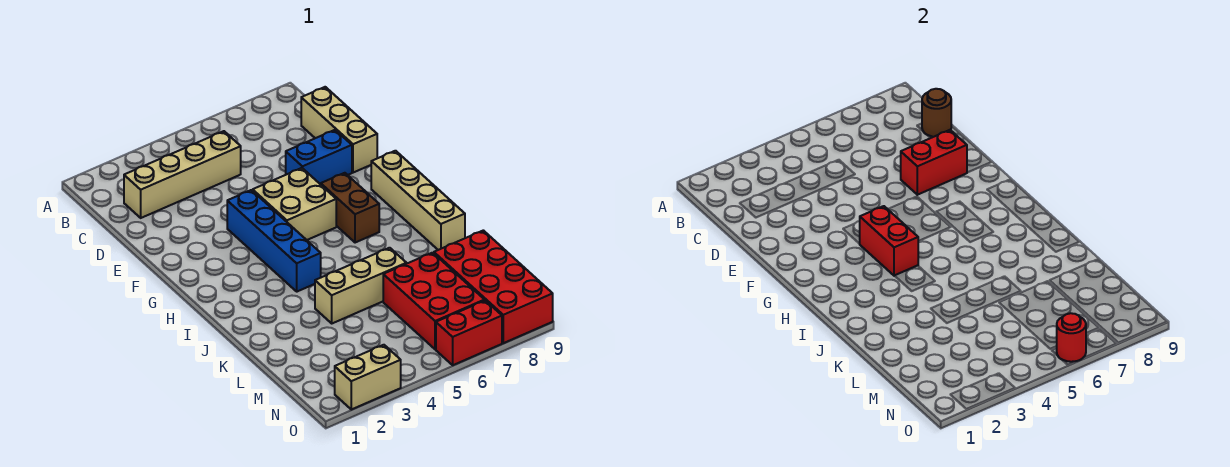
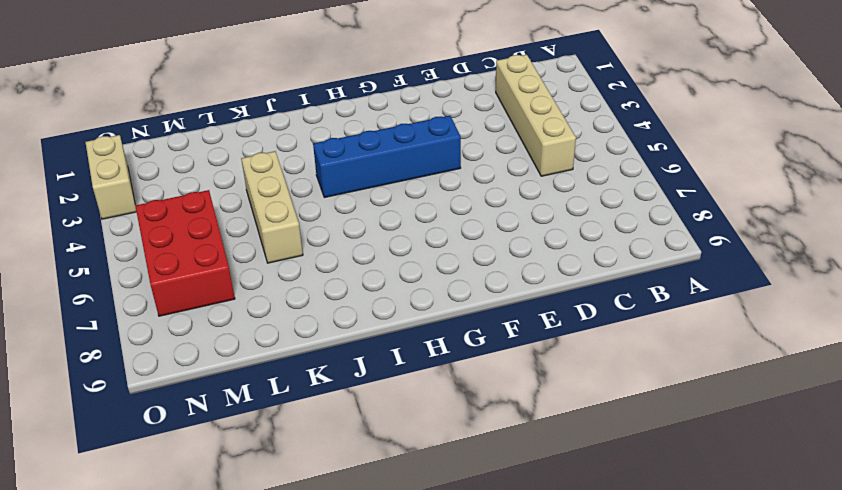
red 2x3 brick [135,190,235,316] -> red 2x3 brick turned to [383,253,485,349]
none -> tan 1x3 brick [301,87,377,173]
none -> blue 1x2 brick [286,130,352,185]
none -> tan 2x2 brick [253,168,336,240]

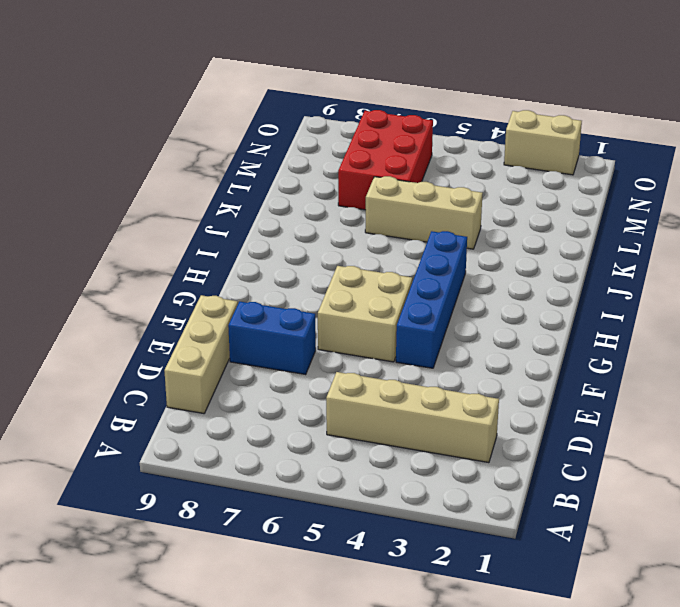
none -> brown 1x2 brick [321,173,379,243]
none -> tan 1x4 brick [371,151,465,250]
none -> red 2x4 brick [434,230,553,343]

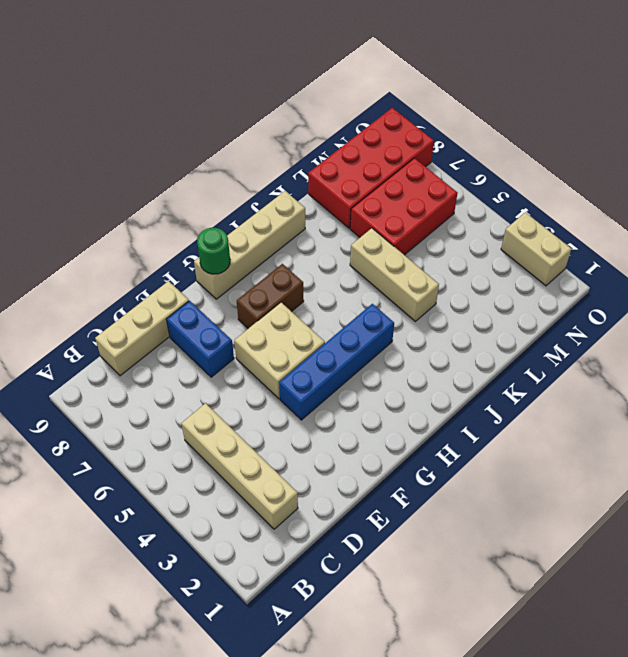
green 1x1 round brick [197,228,230,274] -> none
none -> red 1x2 brick [436,300,502,365]
none -> brown 1x1 round brick [922,89,951,137]
none -> red 1x2 brick [901,130,967,195]

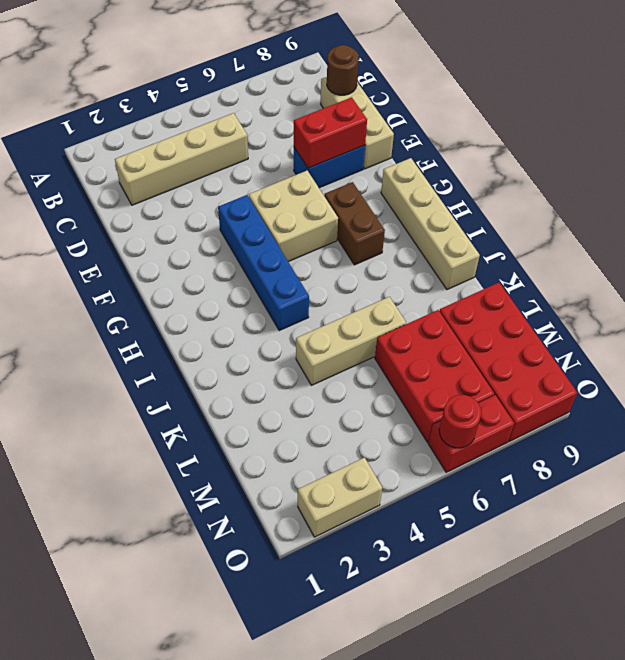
none -> red 1x2 brick [860,206,918,276]

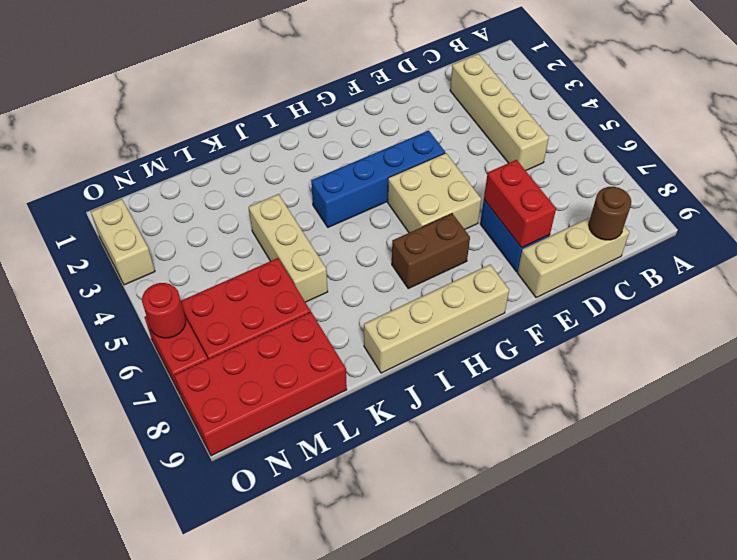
none -> red 1x2 brick [860,206,918,276]

